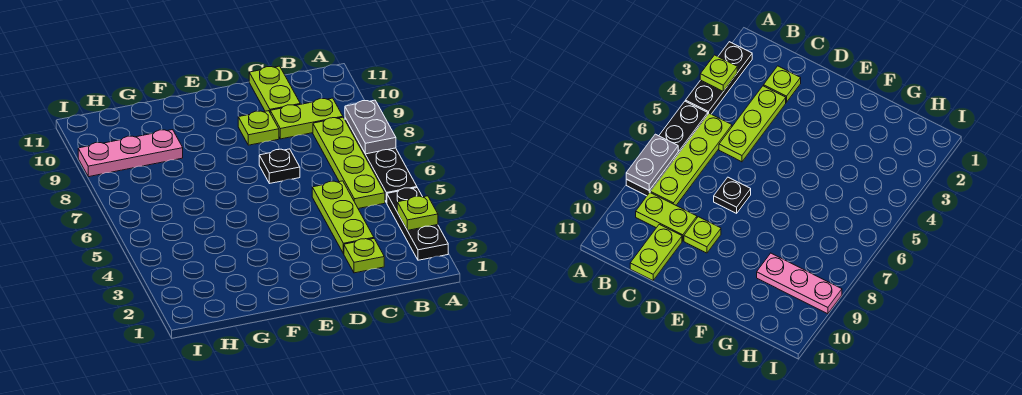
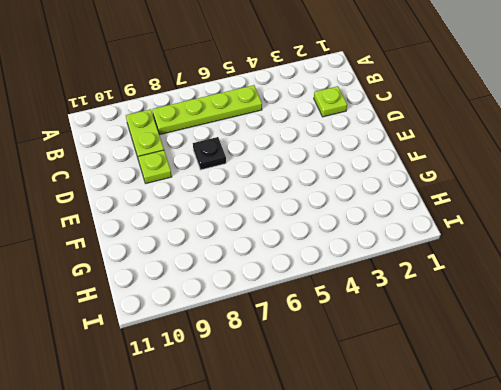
none -> black 1x3 plate [387,188,448,260]
none -> black 1x4 plate [345,118,417,203]
none -> lime 1x3 plate [312,181,374,254]

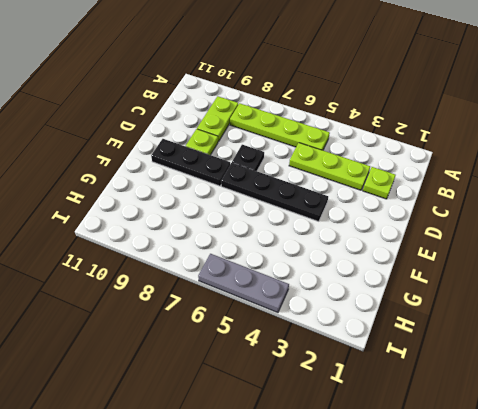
black 1x4 plate [221,163,328,221] -> black 1x4 plate moved to [345,118,417,203]
black 1x3 plate [151,139,230,186] -> black 1x3 plate moved to [387,188,448,260]
grey 1x3 plate [198,254,289,313] -> none
none -> lime 1x2 plate [249,66,300,112]
none -> pink 1x3 plate [78,130,183,177]
none -> lime 1x1 plate [397,196,438,230]

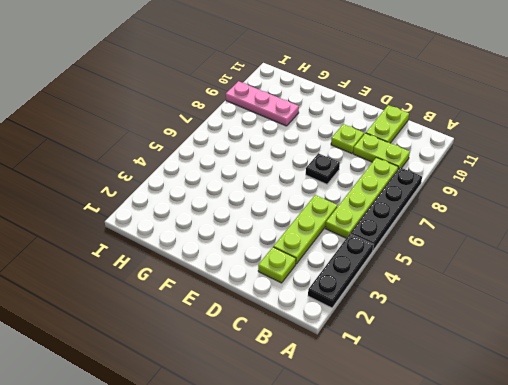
none -> lime 1x1 plate [397,196,438,230]
none -> grey 1x2 plate [345,100,396,154]

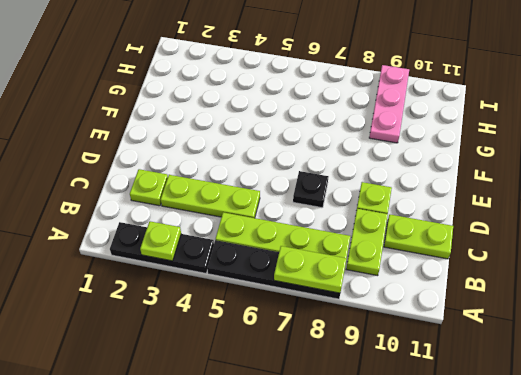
lime 1x2 plate [274,246,347,293] -> grey 1x2 plate [345,100,396,154]

